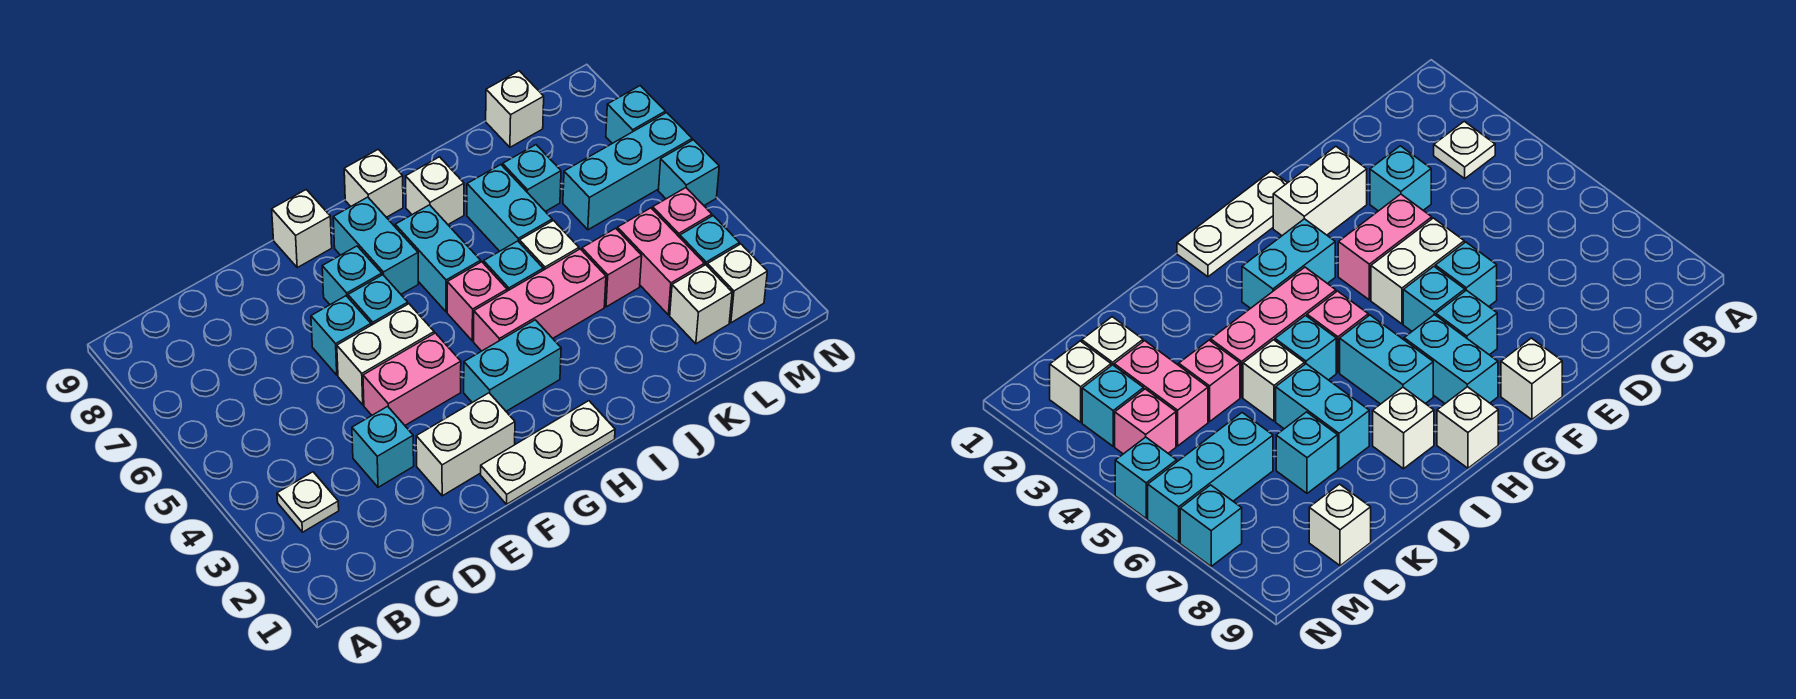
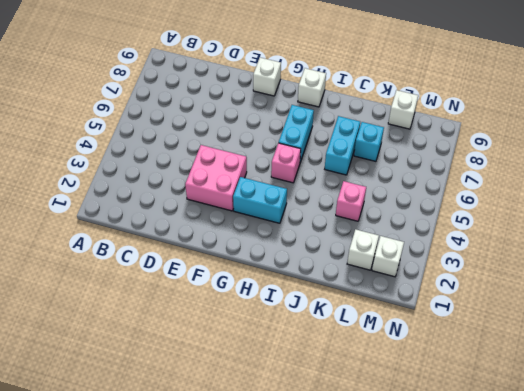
pink 2x2 brick [185,145,247,211] -> pink 1x2 brick [363,333,461,425]
none -> white 1x1 plate [277,472,339,532]
none -> cyan 1x1 brick [352,406,414,487]
none -> white 1x2 brick [416,393,515,496]
none -> white 1x2 brick [337,304,434,405]

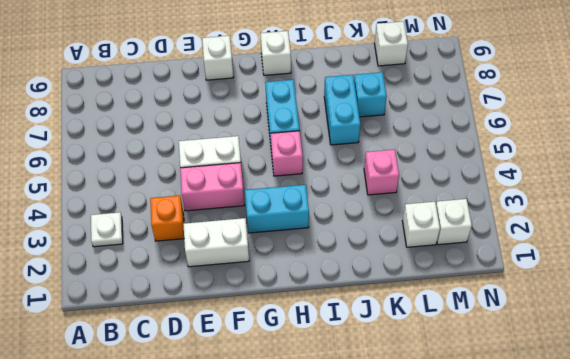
orange 1x1 brick [150,196,184,241] -> cyan 1x1 brick [352,406,414,487]
none -> cyan 1x1 brick [311,296,371,375]
none -> white 1x3 plate [481,401,615,504]
none -> cyan 1x1 brick [348,275,408,325]
none -> cyan 1x1 brick [322,246,382,305]

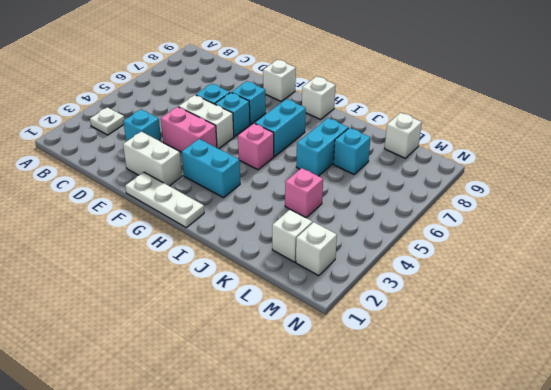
none -> cyan 1x2 brick [333,197,418,294]
none -> pink 1x3 brick [474,249,606,351]
none -> cyan 1x1 brick [484,241,543,291]
none -> white 1x1 brick [406,157,464,224]

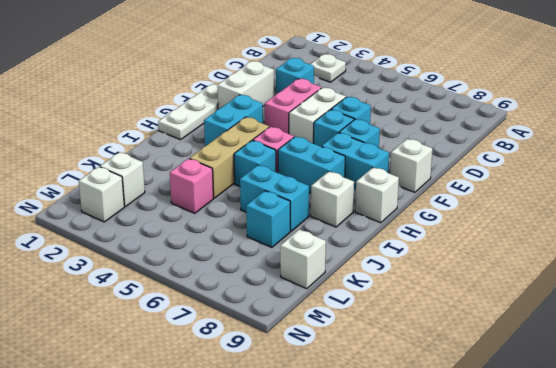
tan 1x3 brick [190,117,269,198] -> pink 1x3 brick [474,249,606,351]
none -> white 1x1 brick [520,221,579,270]
none -> pink 1x2 brick [617,208,704,315]
none -> cyan 1x3 brick [563,113,692,230]
none -> cyan 1x1 brick [680,216,739,265]

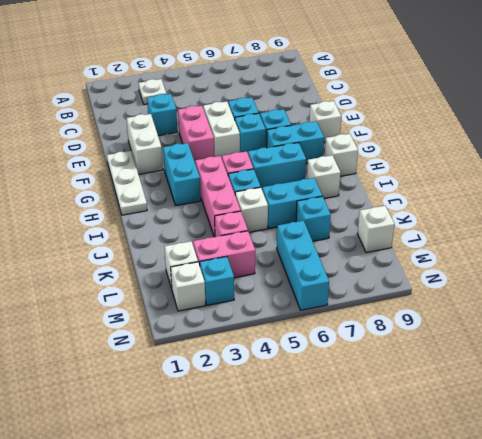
none -> pink 1x1 brick [653,188,712,237]
none -> cyan 1x1 brick [658,140,719,205]
none -> cyan 1x1 brick [606,86,665,143]

